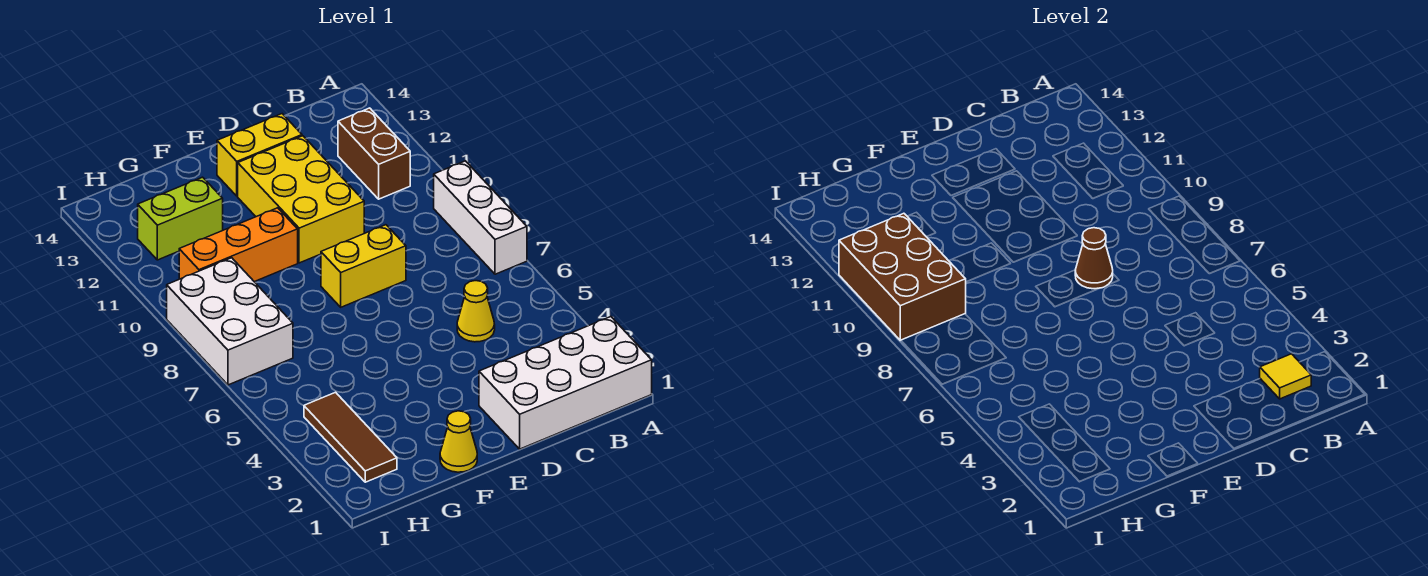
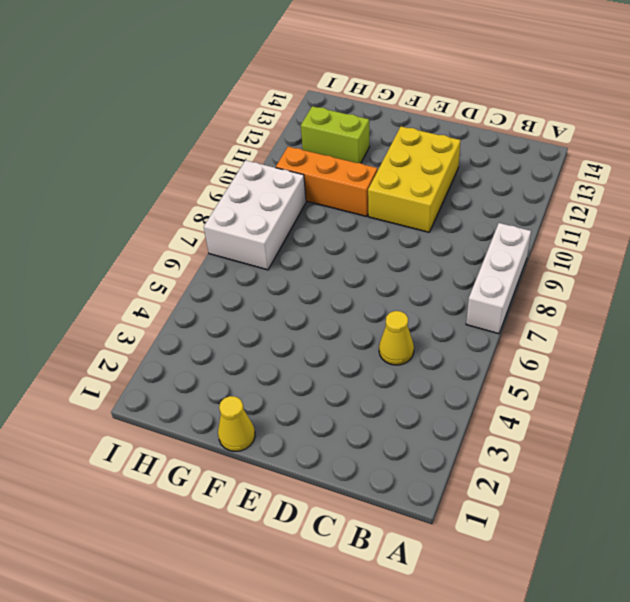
none -> white 2x4 brick [479,317,652,449]
none -> brown 1x2 brick [338,108,410,199]
none -> yellow 1x2 brick [321,225,406,307]

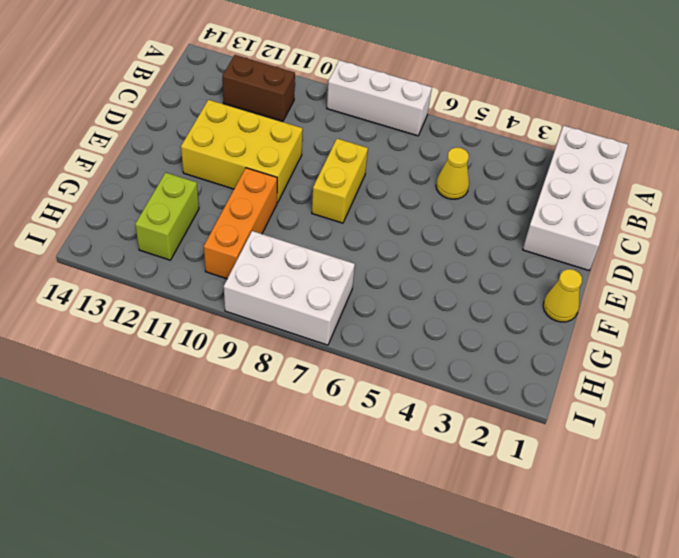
none -> yellow 1x2 brick [217,114,302,196]
none -> brown 1x3 tile [304,392,397,482]
none -> yellow 1x1 tile [1260,354,1311,399]

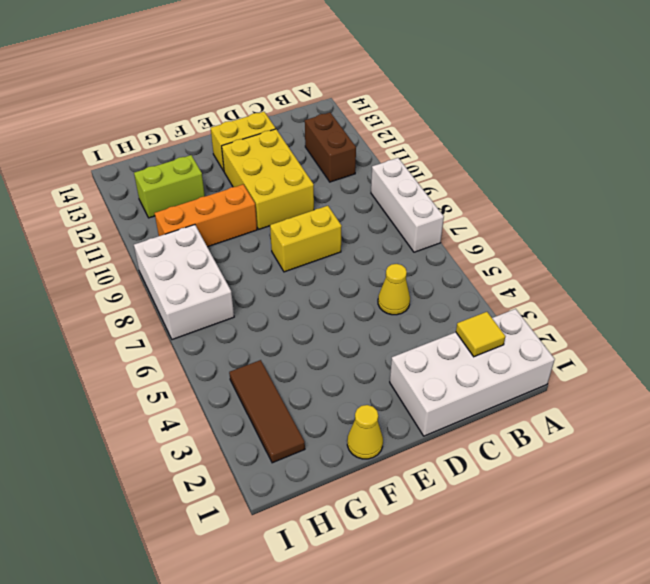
none -> brown 1x1 cone [1075,228,1113,289]
none -> brown 2x3 brick [839,213,966,340]

